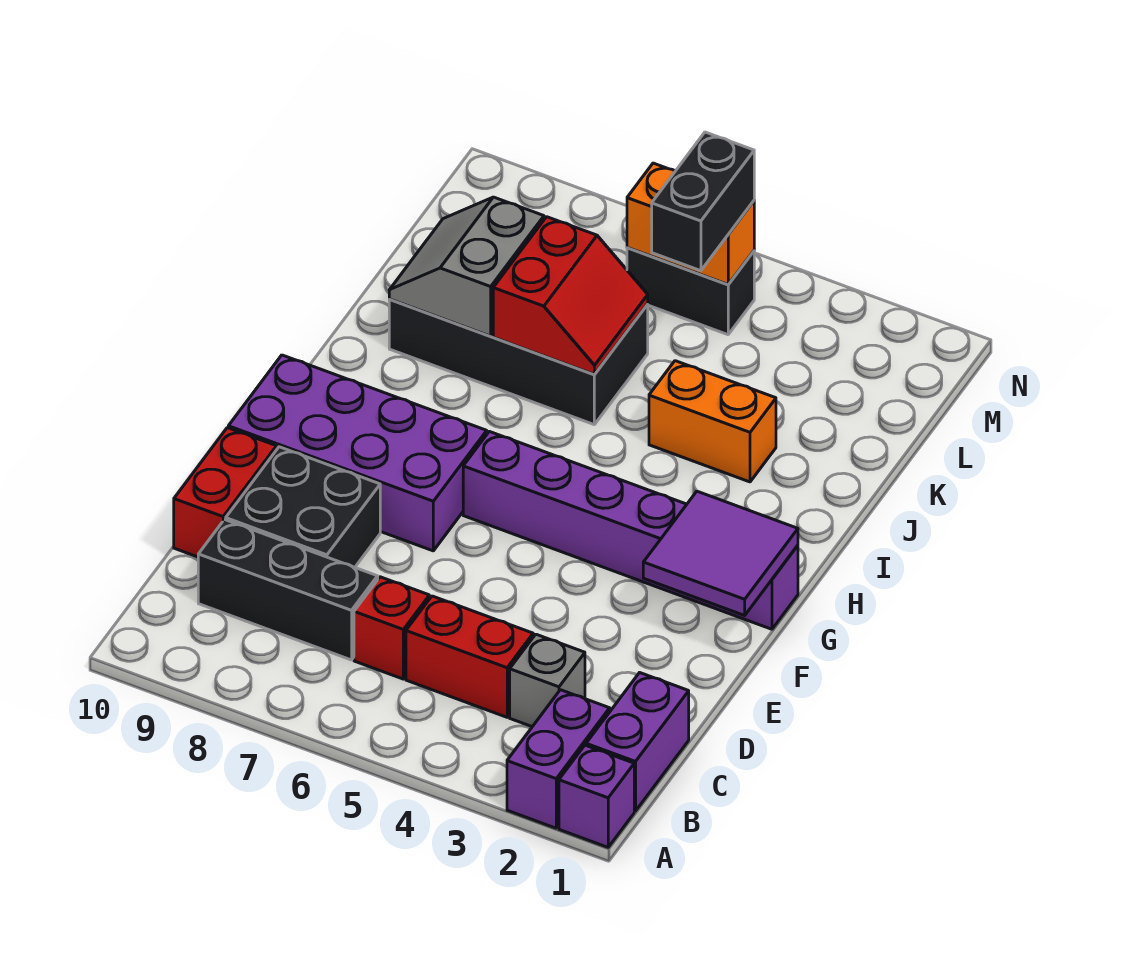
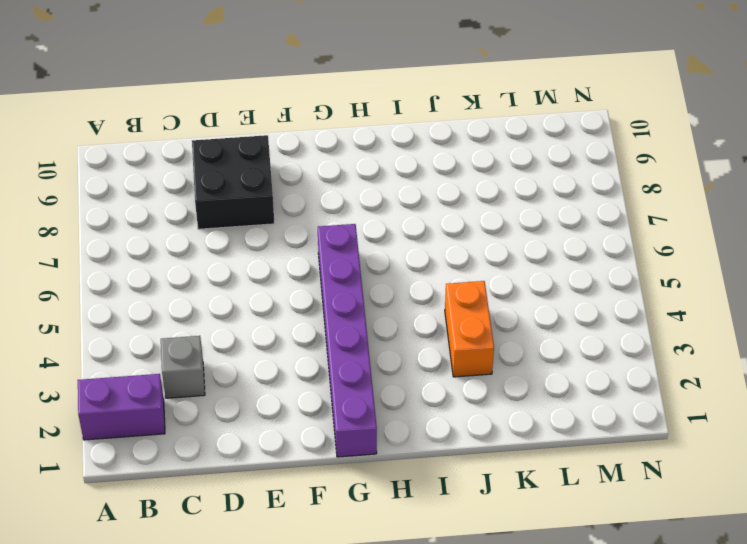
none -> purple 1x1 brick [559,745,634,847]
none -> purple 1x2 brick [586,673,689,811]
none -> red 1x2 brick [406,596,533,717]

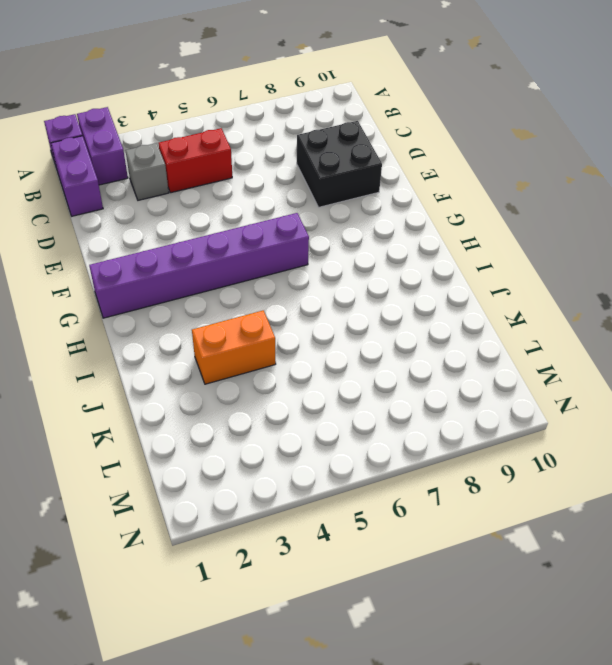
none -> red 1x1 brick [354,577,429,679]
none -> black 1x3 brick [198,520,378,660]
none -> red 1x2 brick [174,428,276,557]

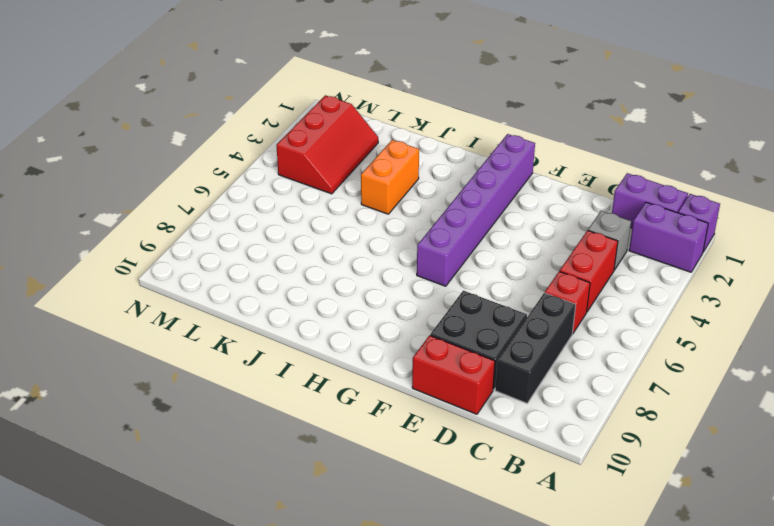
red 2x3 slope [277,95,378,194] -> none
none -> purple 2x4 brick [228,355,487,551]
none -> black 2x4 brick [389,299,648,424]
none -> black 1x2 brick [627,248,754,335]

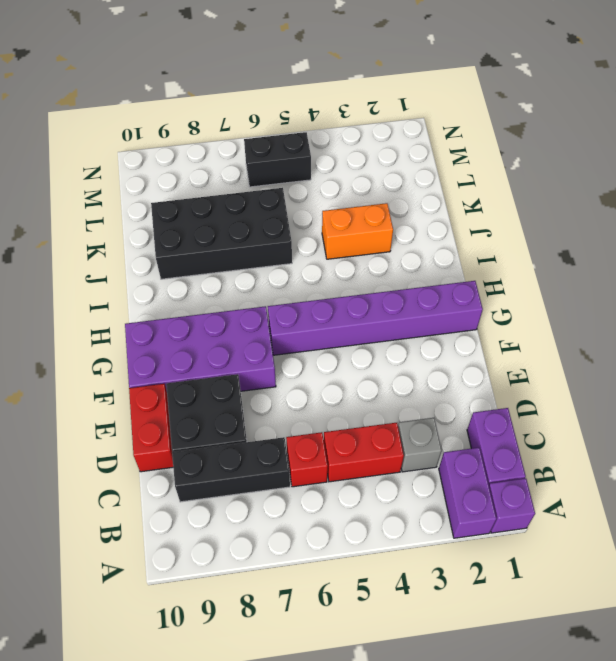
none -> purple 2x2 tile [643,491,798,615]
none -> red 2x2 slope [493,217,648,374]
none -> grey 2x2 slope [389,197,544,336]

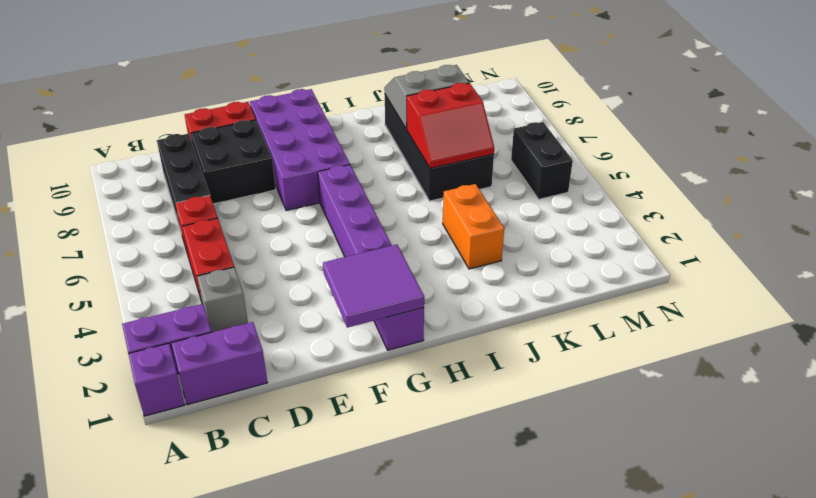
none -> orange 1x2 brick [627,163,754,284]
none -> black 1x2 brick [652,132,754,271]

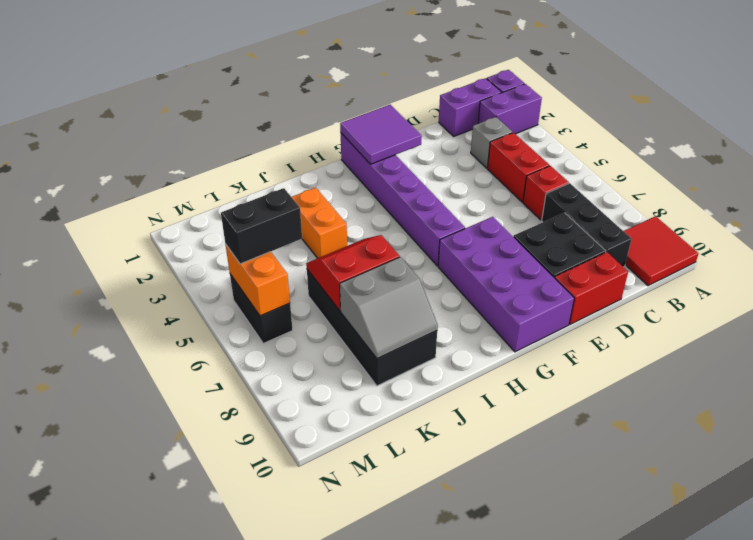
red 2x2 tile [624,216,698,286] -> none

